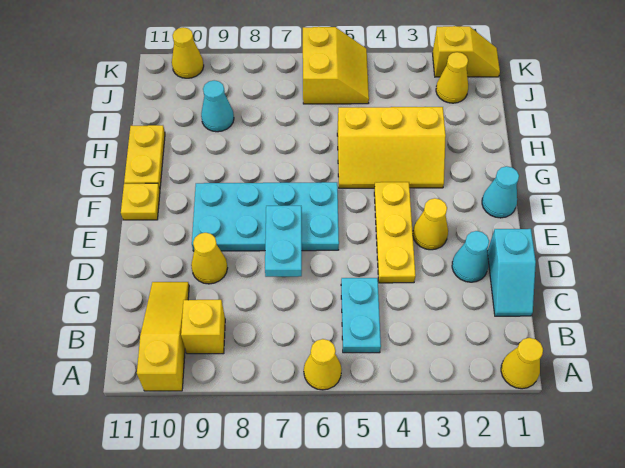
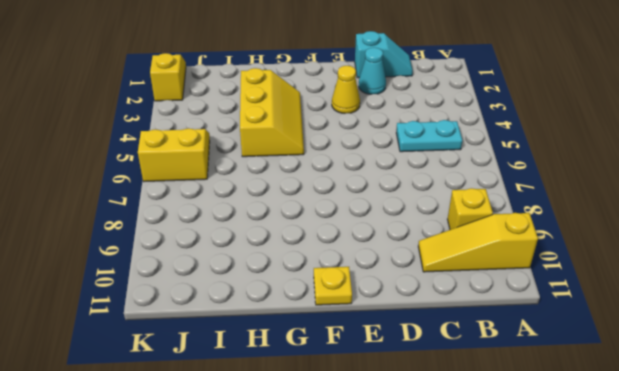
none -> yellow 1x1 cone [501,338,543,389]
none -> yellow 1x1 cone [304,339,342,390]
none -> yellow 1x3 plate [374,182,416,283]

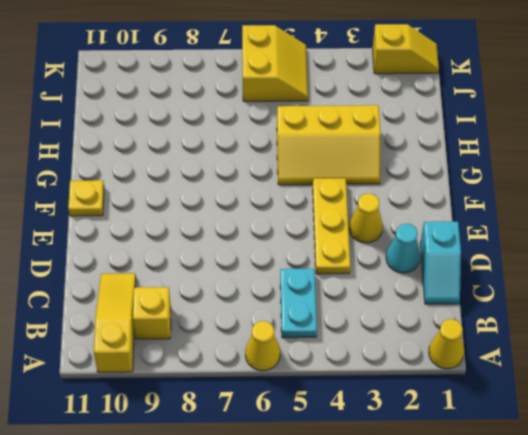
none -> yellow 1x1 cone [191,233,227,284]
none -> cyan 2x4 plate [192,182,339,251]
none -> cyan 1x1 cone [482,166,519,218]

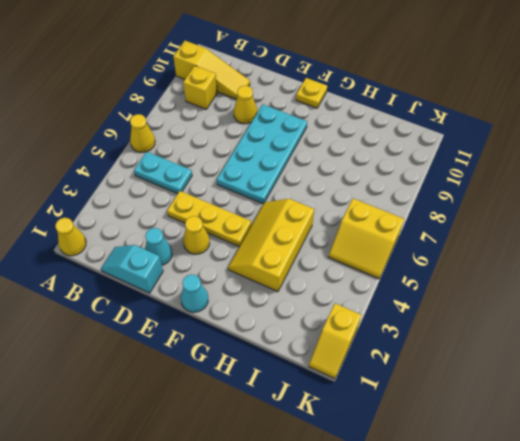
none -> yellow 1x2 plate [124,125,165,189]
none -> cyan 1x1 cone [201,80,234,132]
none -> yellow 1x1 cone [436,52,468,103]

